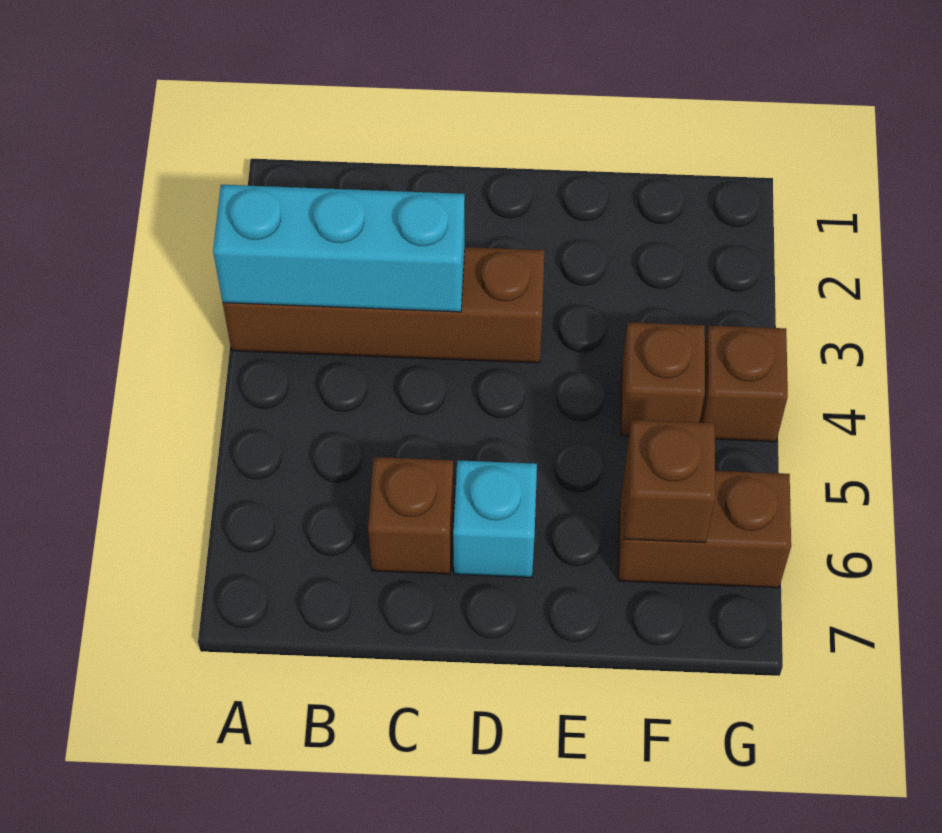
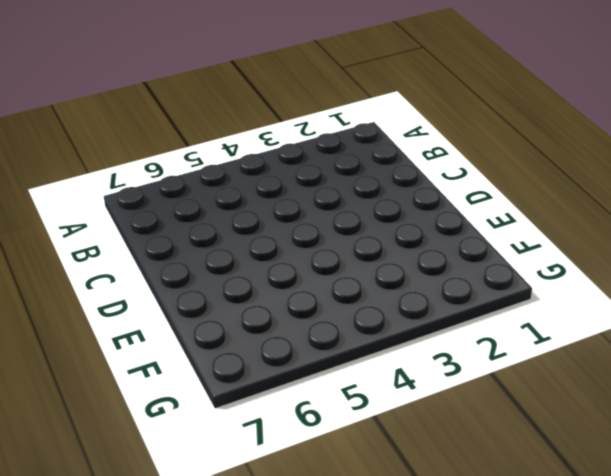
none -> brown 1x4 brick [223,247,545,363]
none -> brown 1x1 brick [368,457,454,574]

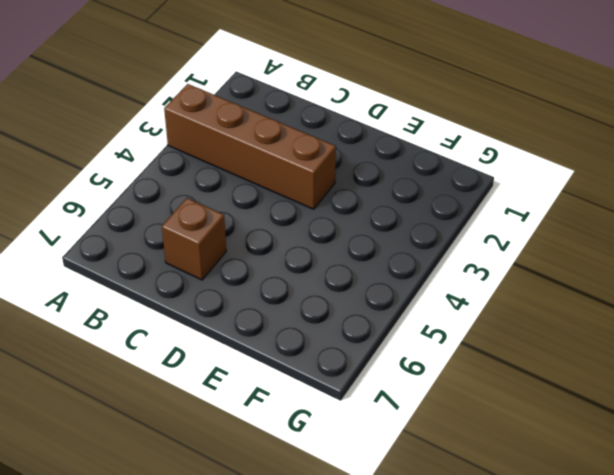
none -> cyan 1x1 brick [453,460,537,578]
none -> brown 1x1 brick [621,322,705,436]

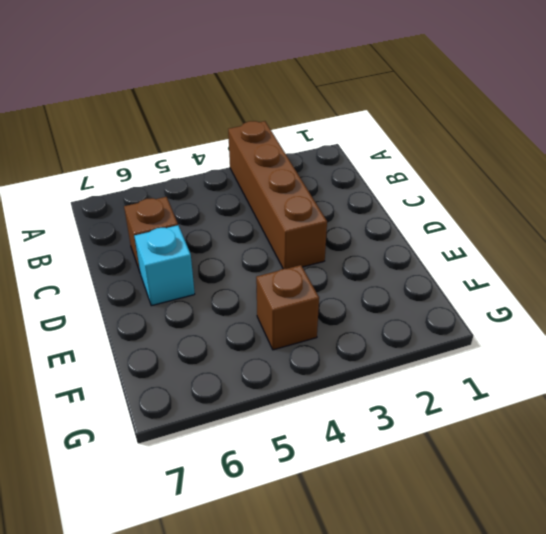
none -> brown 1x2 brick [618,471,791,588]
none -> brown 1x1 brick [700,325,788,442]

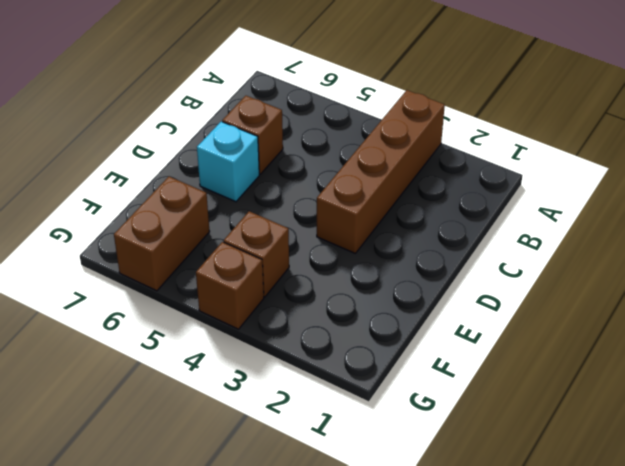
none -> cyan 1x3 brick [213,185,465,312]
none -> brown 1x1 brick [624,420,715,543]

